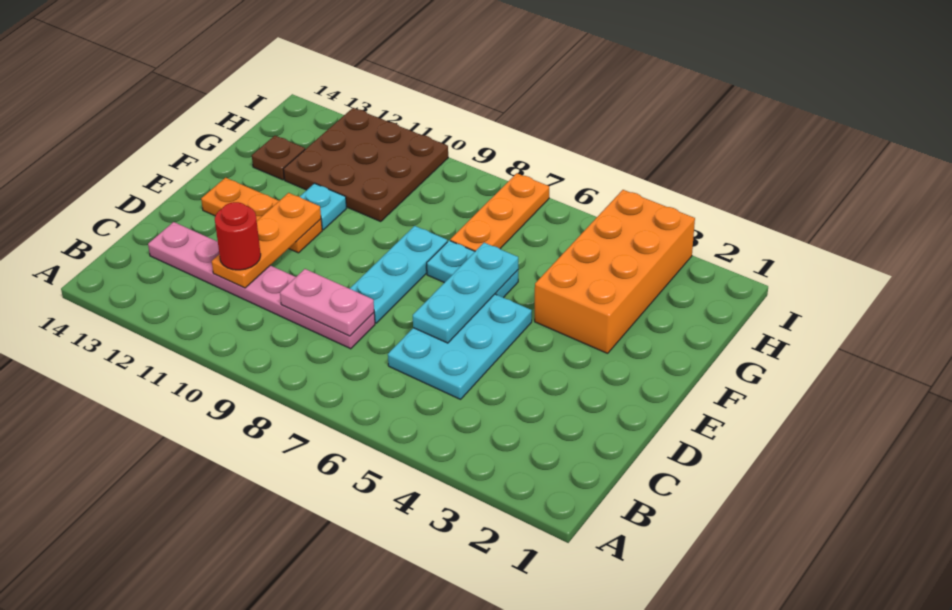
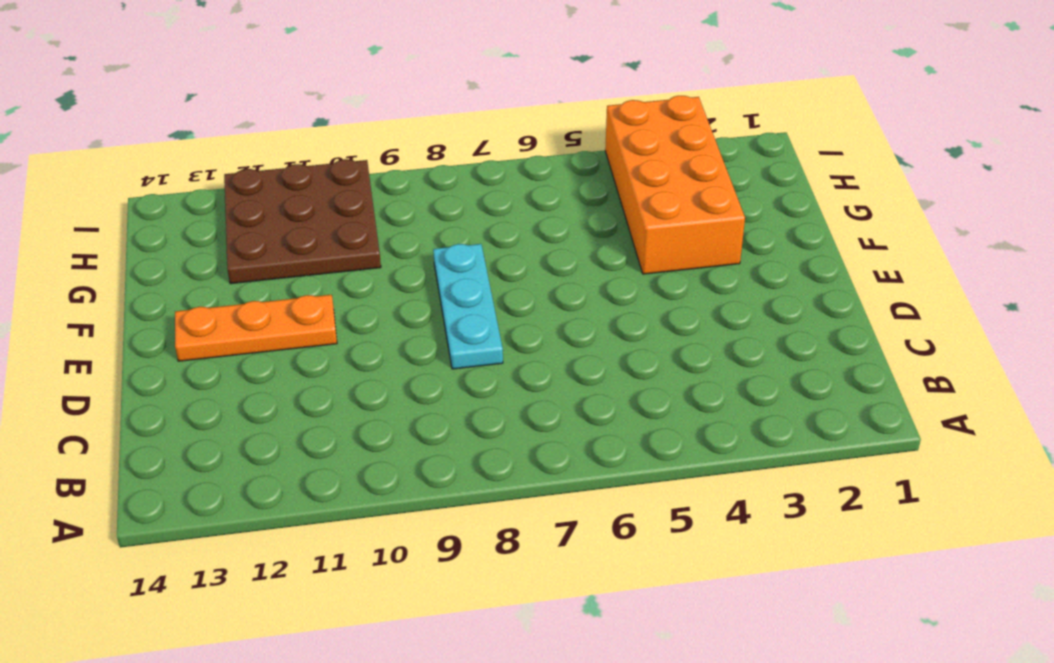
none -> cyan 2x3 plate [388,294,532,399]
none -> pink 1x6 plate [148,222,375,349]
none -> cyan 1x2 plate [427,241,518,298]

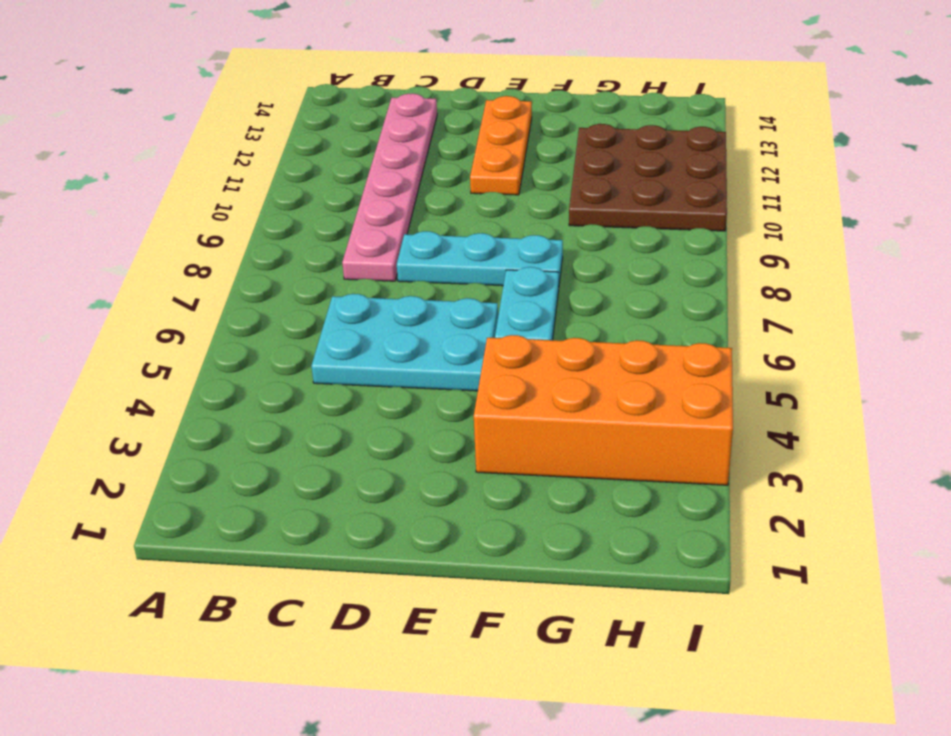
none -> cyan 1x1 plate [300,183,347,230]
none -> orange 1x3 plate [450,173,549,251]
none -> brown 1x1 plate [252,136,305,180]

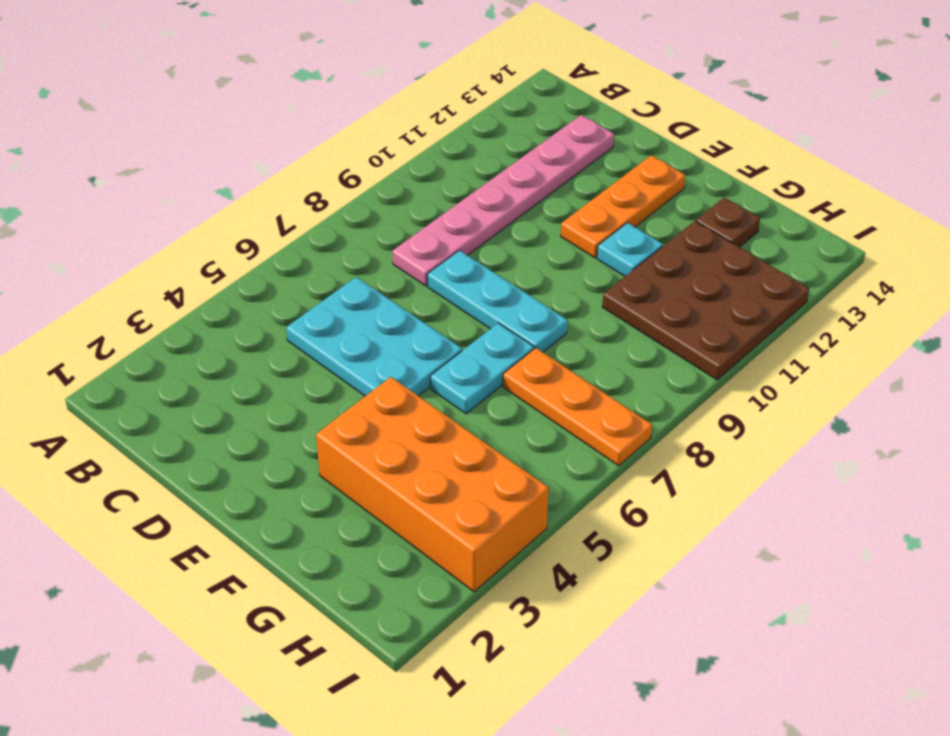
none -> pink 1x2 plate [280,269,374,336]
none -> orange 1x3 plate [212,193,321,288]
none -> cyan 1x3 plate [413,243,518,343]

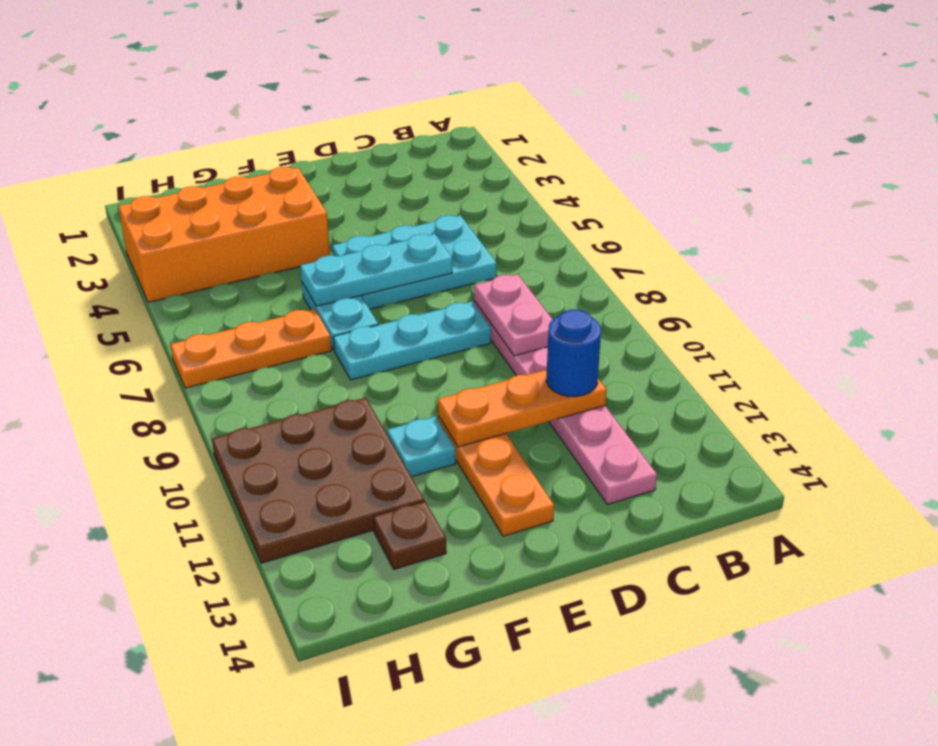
blue 1x1 round brick [546,310,601,397] -> red 1x1 round brick [215,202,261,270]

